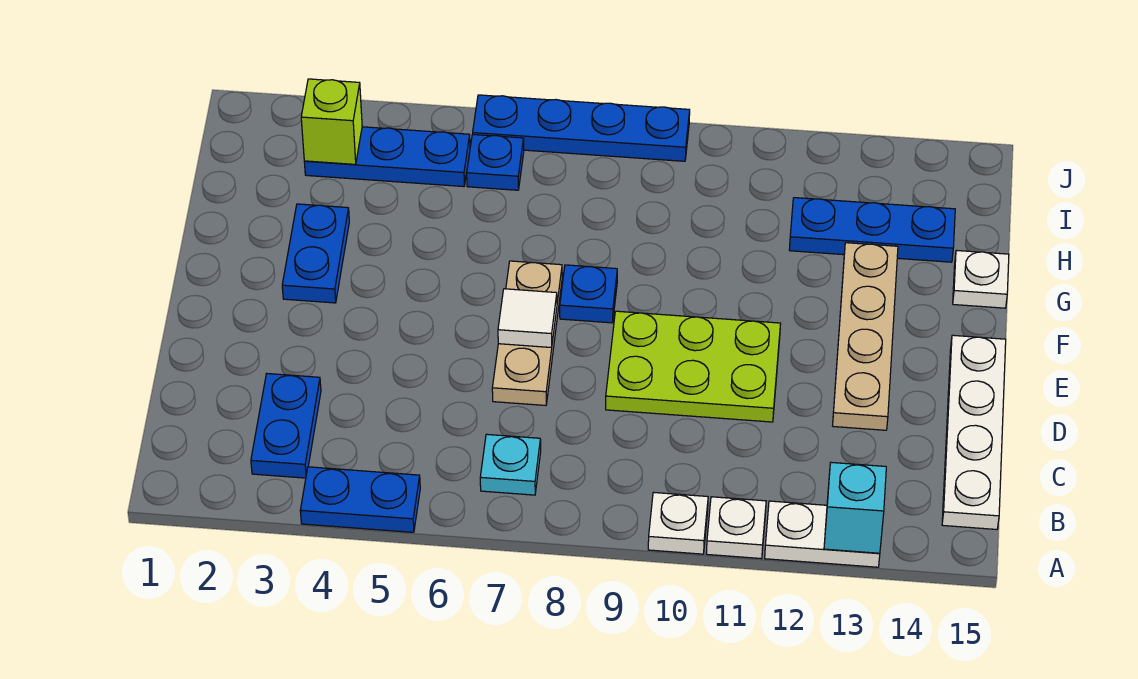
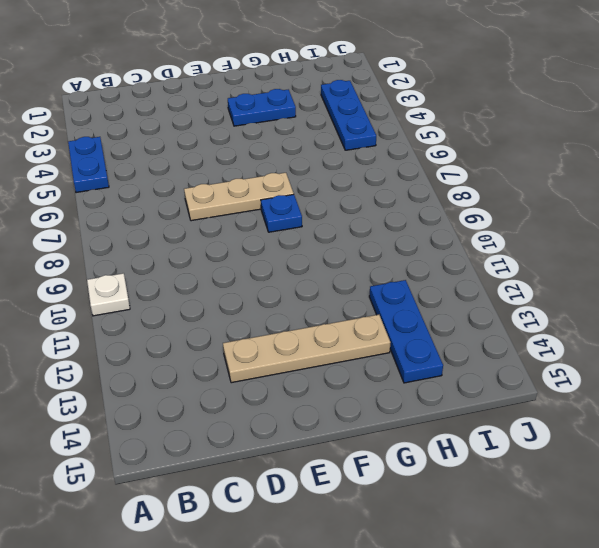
none -> white 1x1 plate [706,497,766,559]
none -> white 1x2 plate [765,501,880,567]
none -> blue 1x2 plate [251,374,321,478]

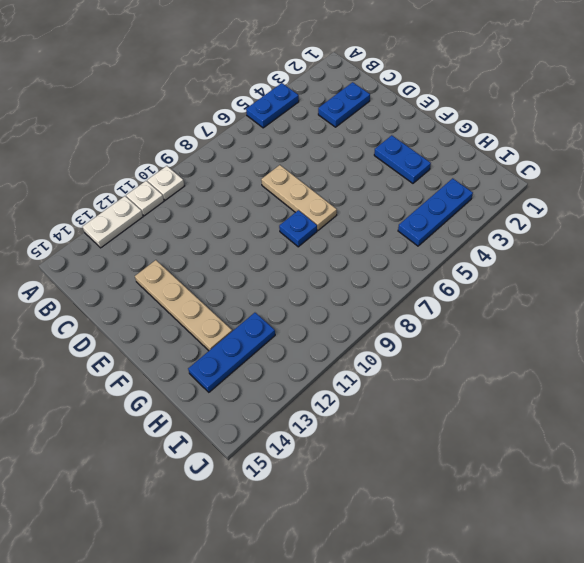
blue 1x2 plate [318,82,370,127] -> blue 1x2 plate turned to [251,374,321,478]
none -> cyan 1x1 plate [480,434,541,495]
none -> white 1x4 plate [942,335,1006,529]
none -> lime 2x3 plate [606,311,781,422]

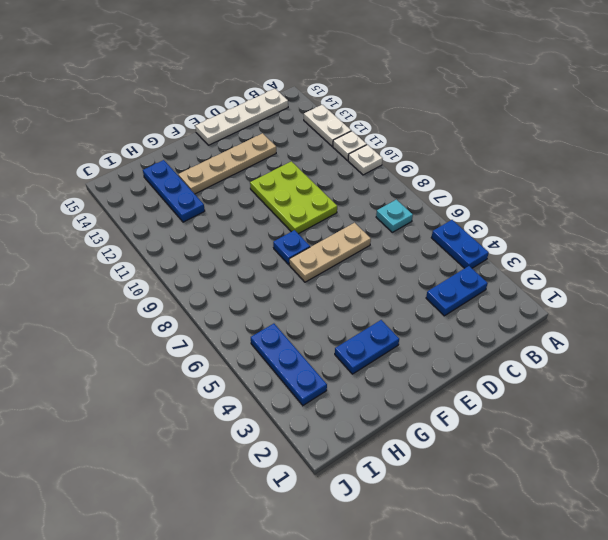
none -> white 1x1 plate [953,250,1009,308]
none -> blue 1x1 plate [467,134,524,190]
none -> blue 1x4 plate [473,95,690,161]

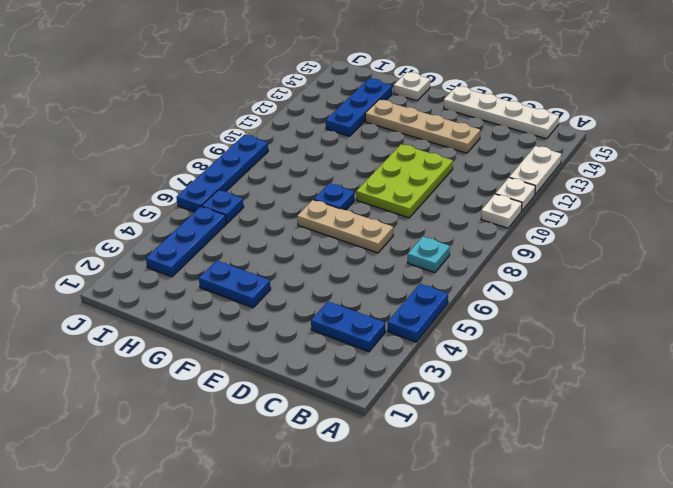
none -> cyan 1x1 brick [824,462,886,553]
none -> white 1x1 tile [498,289,557,348]
none -> lime 1x1 brick [301,79,362,164]

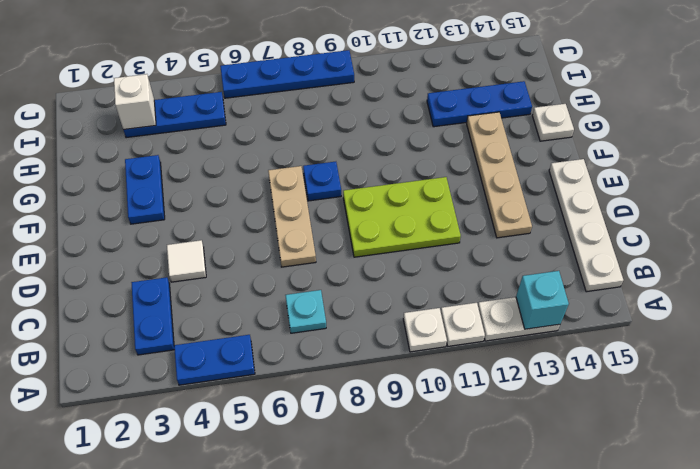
white 1x1 tile [167,240,206,282] -> white 1x1 tile moved to [498,289,557,348]
white 1x1 brick [114,74,156,130] -> lime 1x1 brick [301,79,362,164]
none -> blue 1x1 plate [467,134,524,190]

